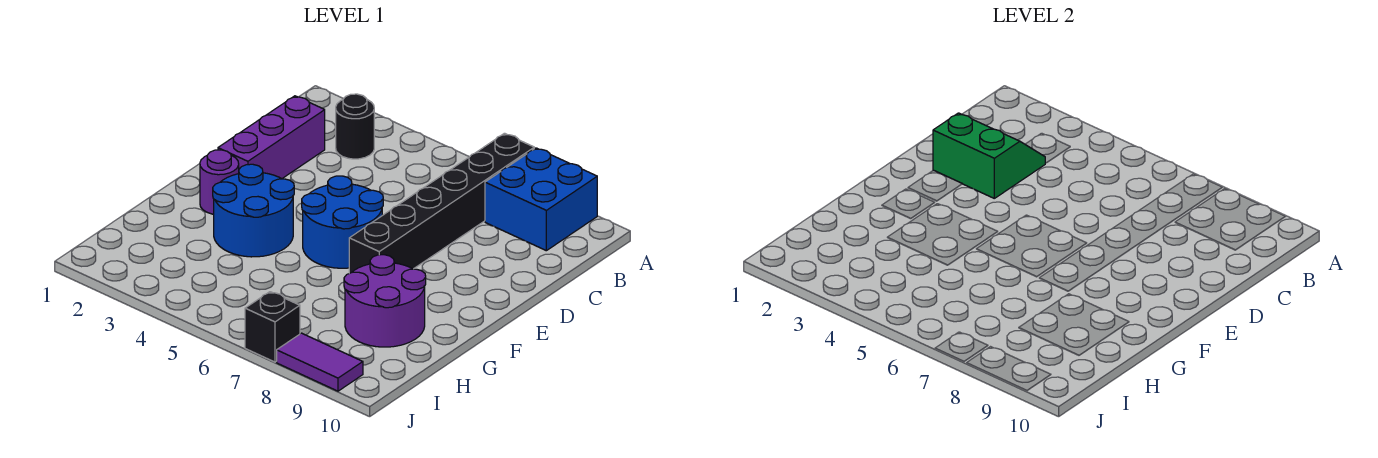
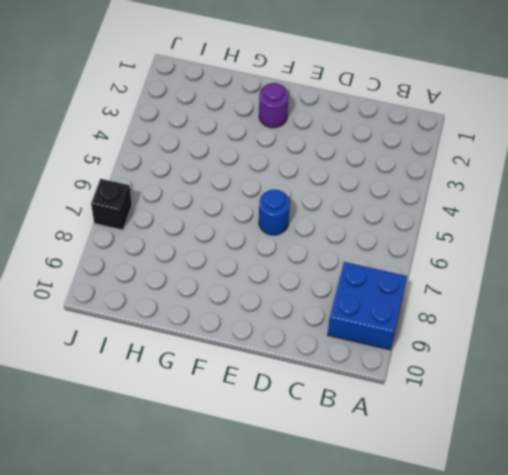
blue 1x1 round brick [259,189,290,235] -> blue 2x2 round brick [302,176,383,268]
none -> black 1x6 brick [349,133,534,273]
none -> black 1x1 round brick [336,94,374,159]

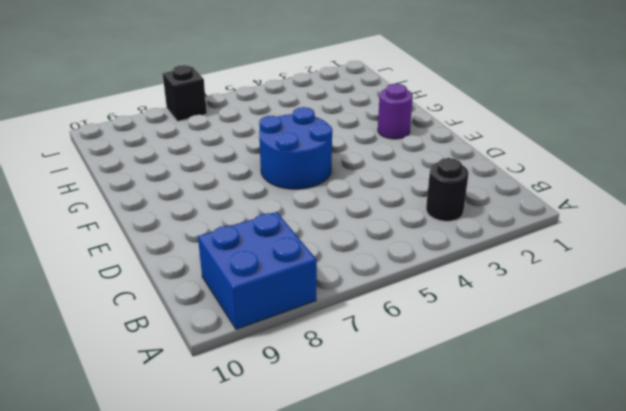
none -> black 1x6 brick [349,133,534,273]
none -> purple 1x3 brick [218,96,325,179]

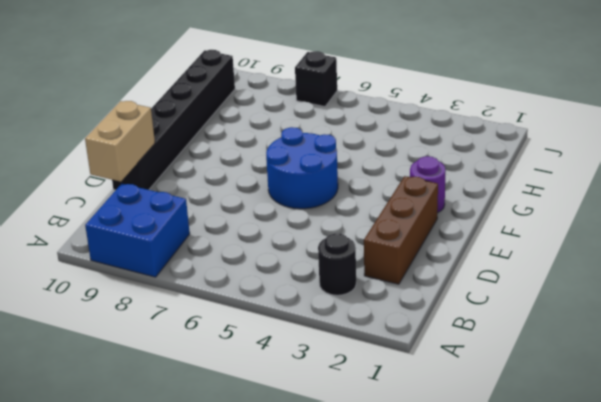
brown 1x3 brick [364,176,438,284] -> purple 1x3 brick [218,96,325,179]
tan 1x2 brick [85,101,155,182] -> none
black 1x6 brick [112,50,235,190] -> black 1x6 brick moved to [349,133,534,273]
none -> blue 2x2 round brick [213,164,294,257]
none -> purple 2x2 round brick [344,255,426,347]

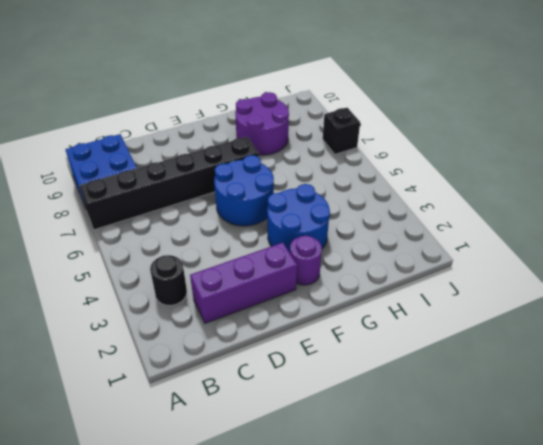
none -> purple 1x2 tile [277,333,363,391]
none -> green 2x2 slope [933,113,1046,198]

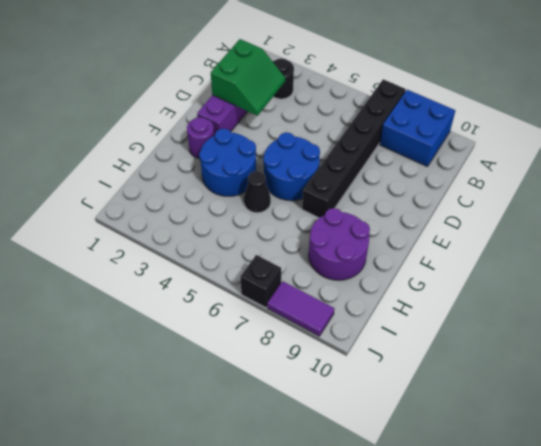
green 2x2 slope [211,39,285,116] -> green 2x2 slope turned to [933,113,1046,198]
black 1x1 cone [244,171,271,213] -> none

